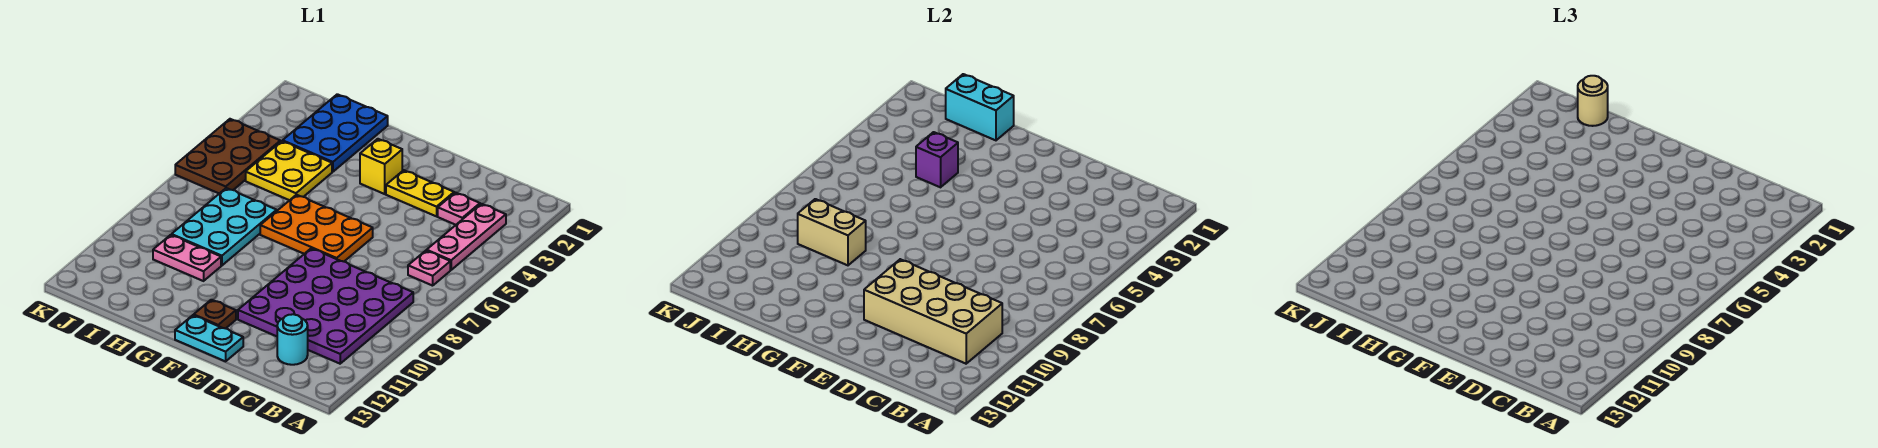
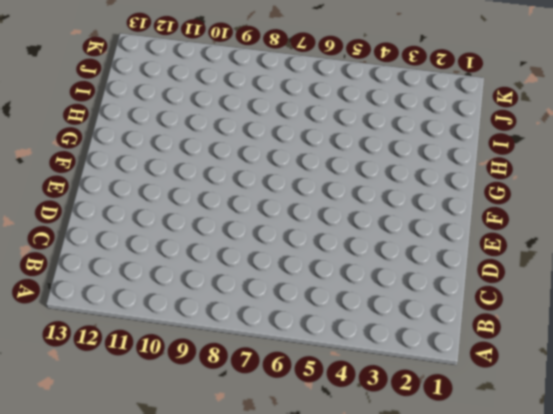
none -> pink 1x3 plate [427,204,506,270]
none -> pink 1x1 plate [408,251,450,286]
none -> purple 4x4 plate [238,248,413,364]

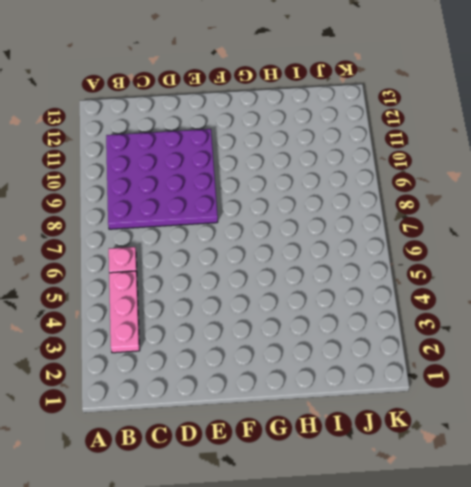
none -> pink 1x1 plate [438,193,480,225]
none -> cyan 1x1 round brick [277,314,308,365]
none -> yellow 1x2 plate [386,170,454,216]

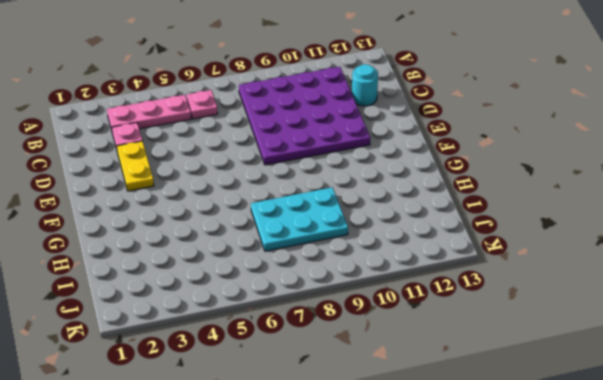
none -> orange 2x3 plate [260,195,373,261]
none -> cyan 1x2 plate [175,315,243,361]
none -> yellow 1x1 brick [360,139,402,194]

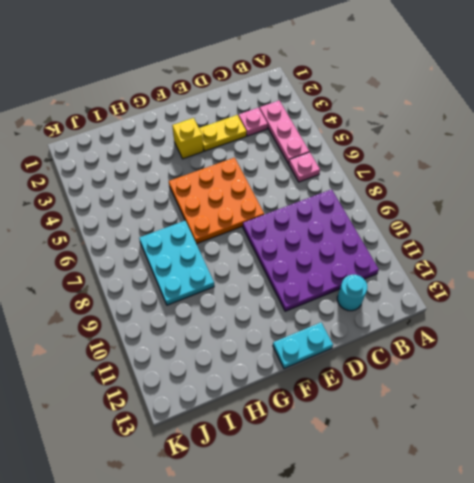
orange 3x3 plate [169,158,264,244] -> orange 2x3 plate [260,195,373,261]
none -> brown 1x1 plate [194,300,236,328]
none -> blue 2x3 plate [283,94,388,172]
none -> yellow 2x2 plate [246,141,332,200]

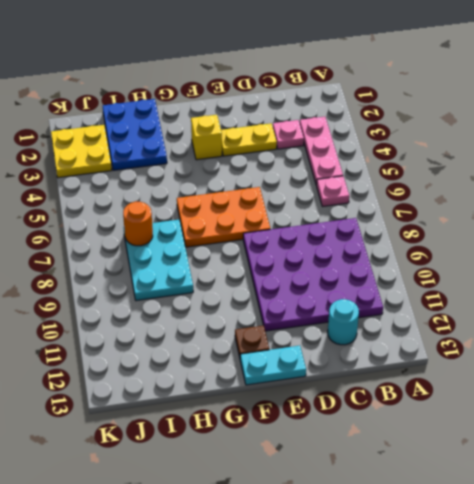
orange 1x1 round brick [123,201,153,246] -> none
yellow 2x2 plate [51,125,112,178] -> yellow 2x2 plate moved to [246,141,332,200]
none -> pink 1x2 plate [153,235,221,281]
none -> brown 2x3 plate [175,119,280,194]
none -> tan 2x4 brick [864,259,1002,364]

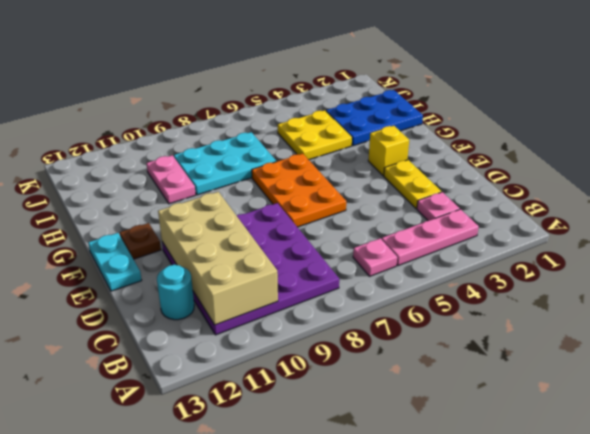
none -> brown 2x3 plate [175,119,280,194]
none -> cyan 1x2 brick [946,74,1014,140]
none -> purple 1x1 brick [916,132,958,187]

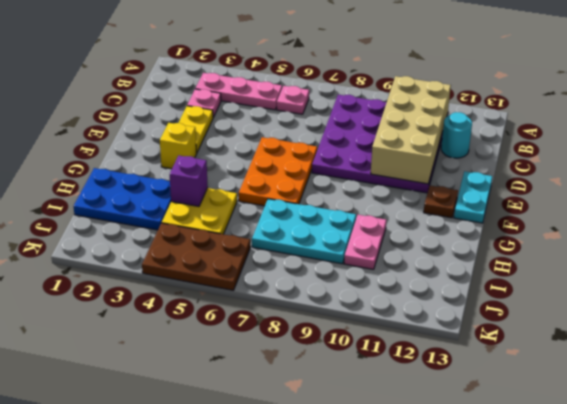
none -> cyan 1x2 brick [946,74,1014,140]
none -> tan 1x2 brick [798,199,866,265]
none -> tan 1x1 round brick [1578,76,1608,126]

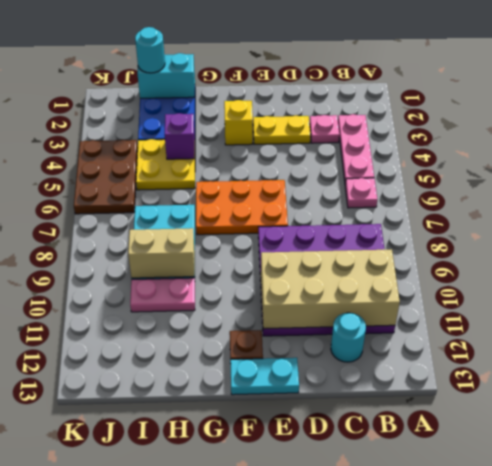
cyan 1x1 round brick [135,27,165,73] -> tan 1x1 round brick [1578,76,1608,126]

